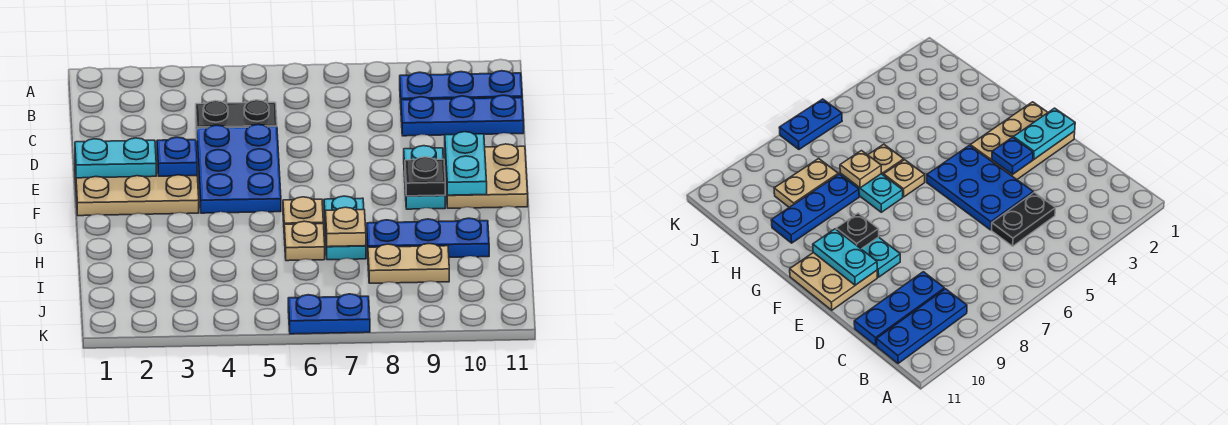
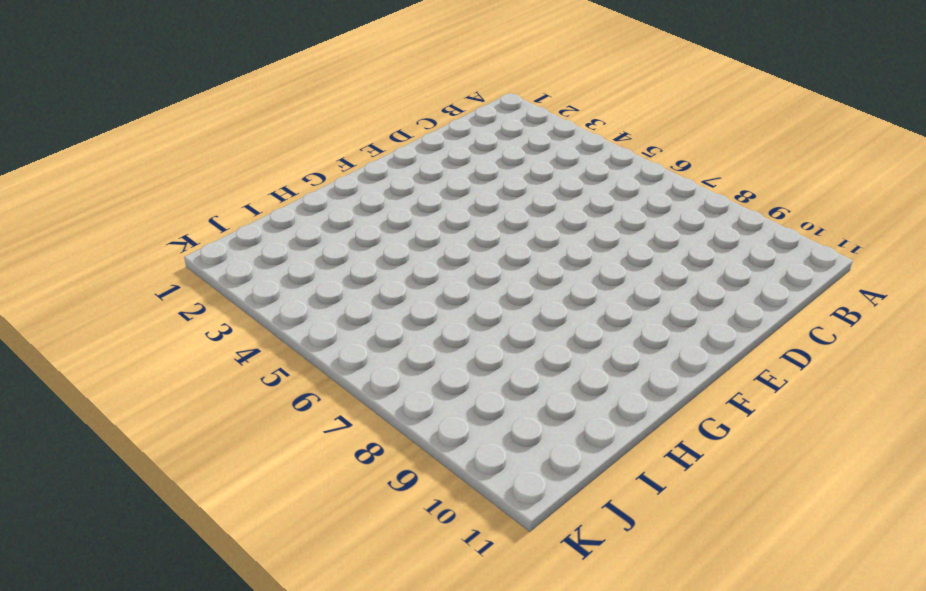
none -> blue 1x3 plate [400,71,522,103]
none -> black 1x2 plate [196,100,277,135]
none -> blue 1x3 plate [401,95,524,136]

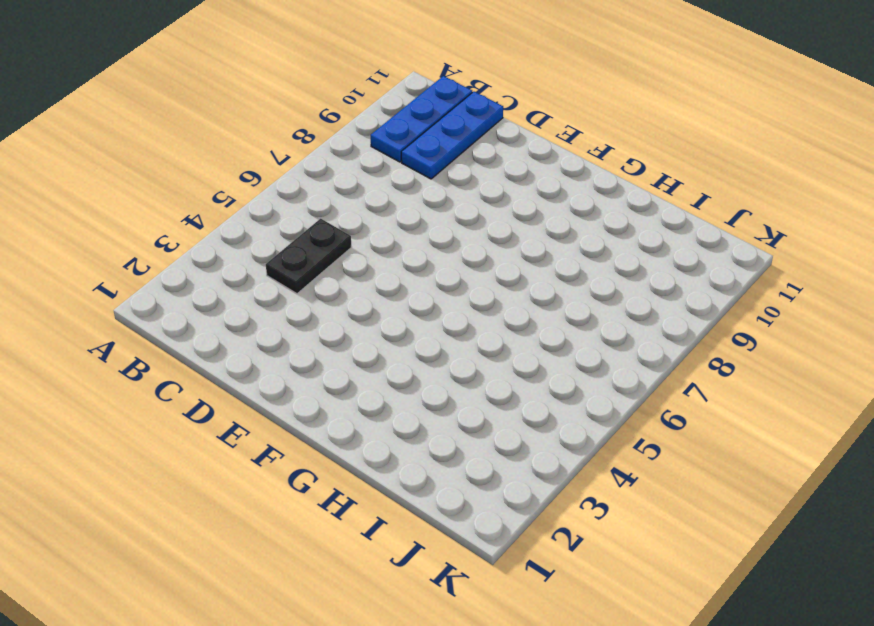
none -> blue 2x3 plate [197,124,281,213]
none -> tan 2x3 plate [75,153,199,216]
none -> cyan 1x2 plate [404,146,445,209]

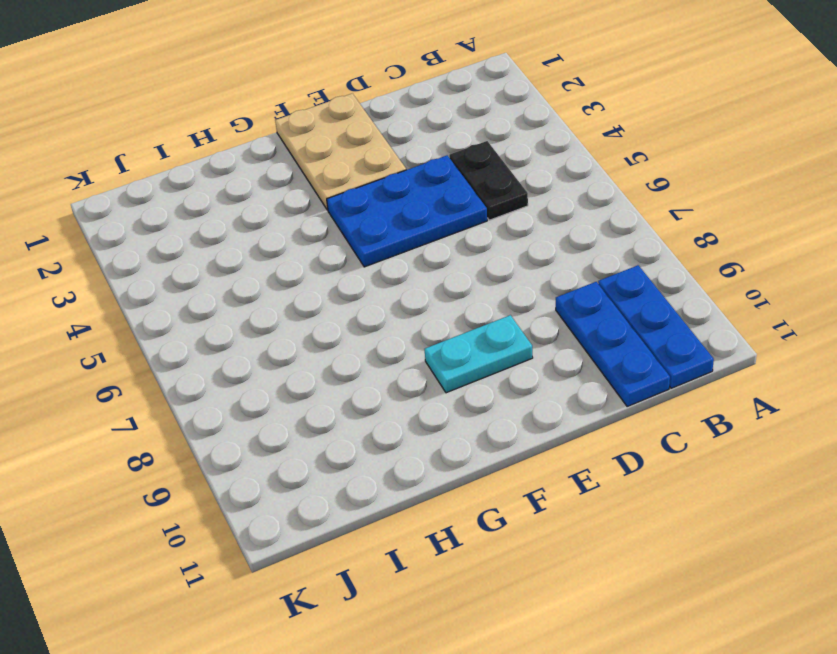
none -> tan 2x2 plate [445,144,528,208]
none -> tan 1x1 plate [283,197,323,224]
none -> cyan 1x2 plate [324,196,366,260]

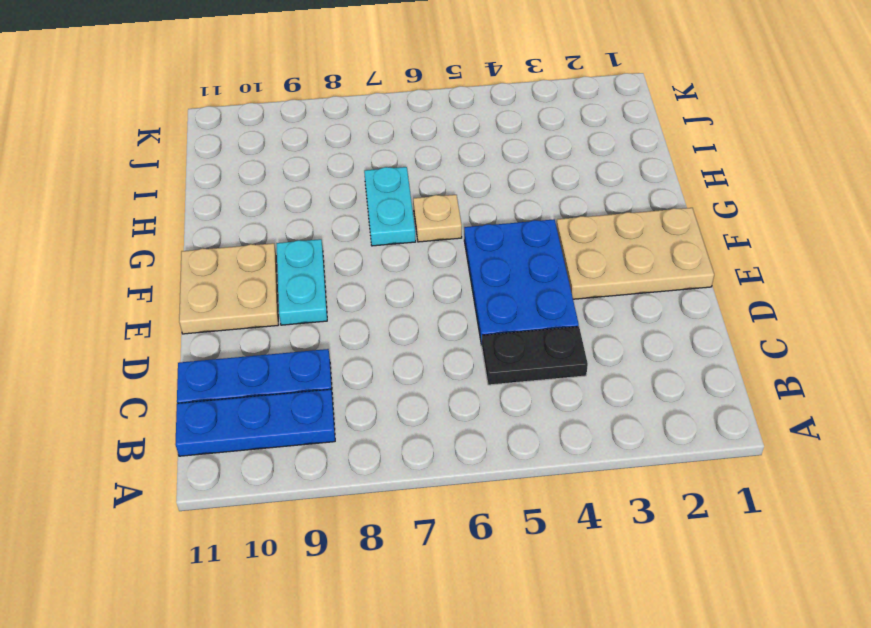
none -> tan 1x1 plate [284,221,325,261]
none -> blue 1x3 plate [367,218,489,257]
none -> tan 1x2 plate [368,244,449,283]

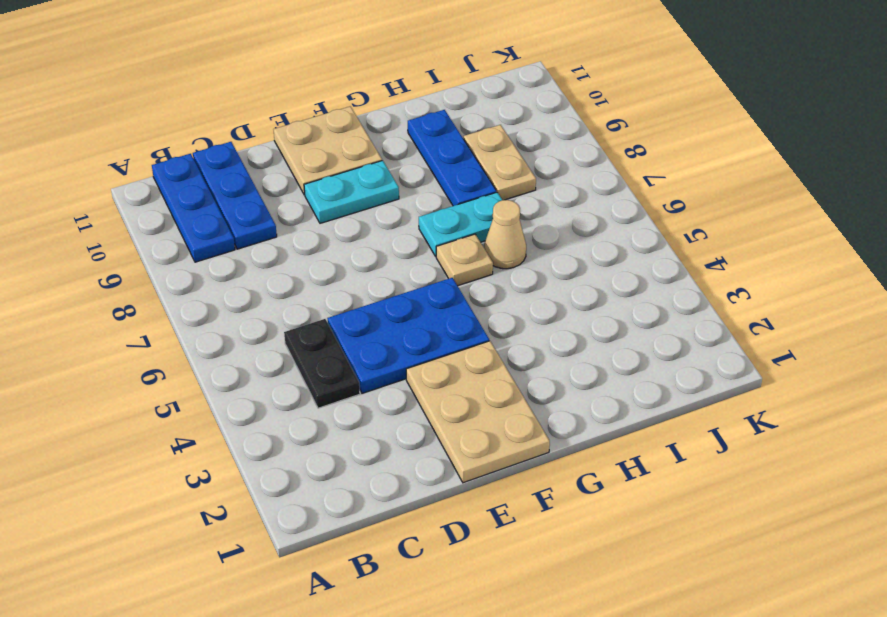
tan 1x1 cone [484,200,526,269] -> tan 1x1 plate [284,221,325,261]
none -> blue 1x2 plate [288,294,370,334]
none -> cyan 1x2 plate [75,138,156,178]
none -> blue 1x1 plate [157,137,197,176]

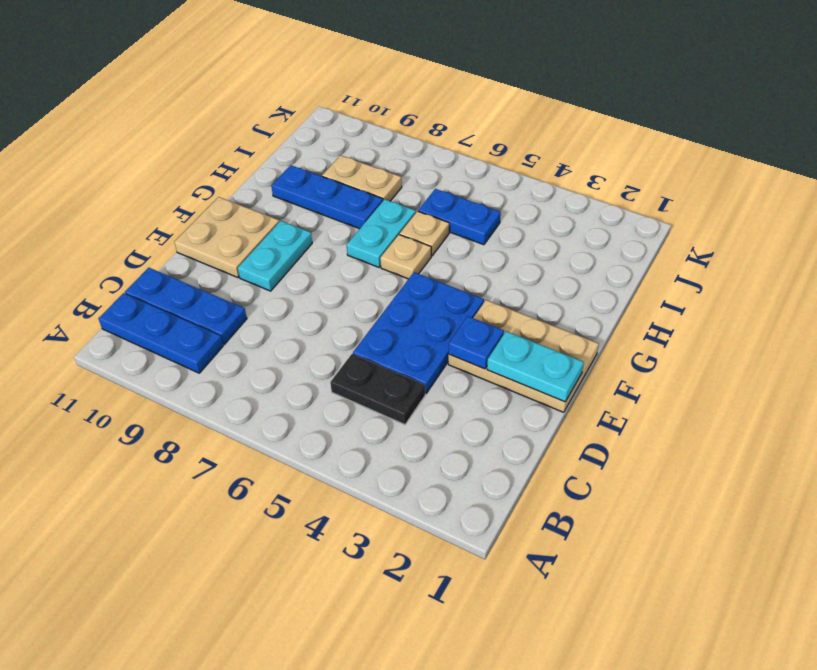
blue 1x2 plate [418,189,501,245] -> blue 1x2 plate moved to [288,294,370,334]
none -> cyan 1x2 plate [445,132,487,195]
none -> black 1x1 plate [405,157,445,196]
none -> tan 1x1 plate [325,207,366,247]

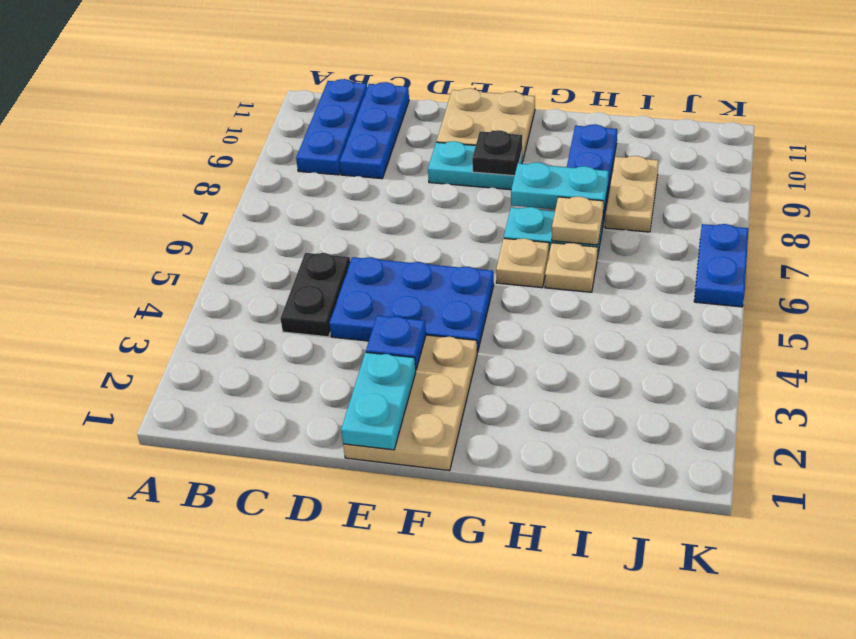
cyan 1x2 plate [511,162,609,211] -> cyan 1x2 plate moved to [445,132,487,195]

